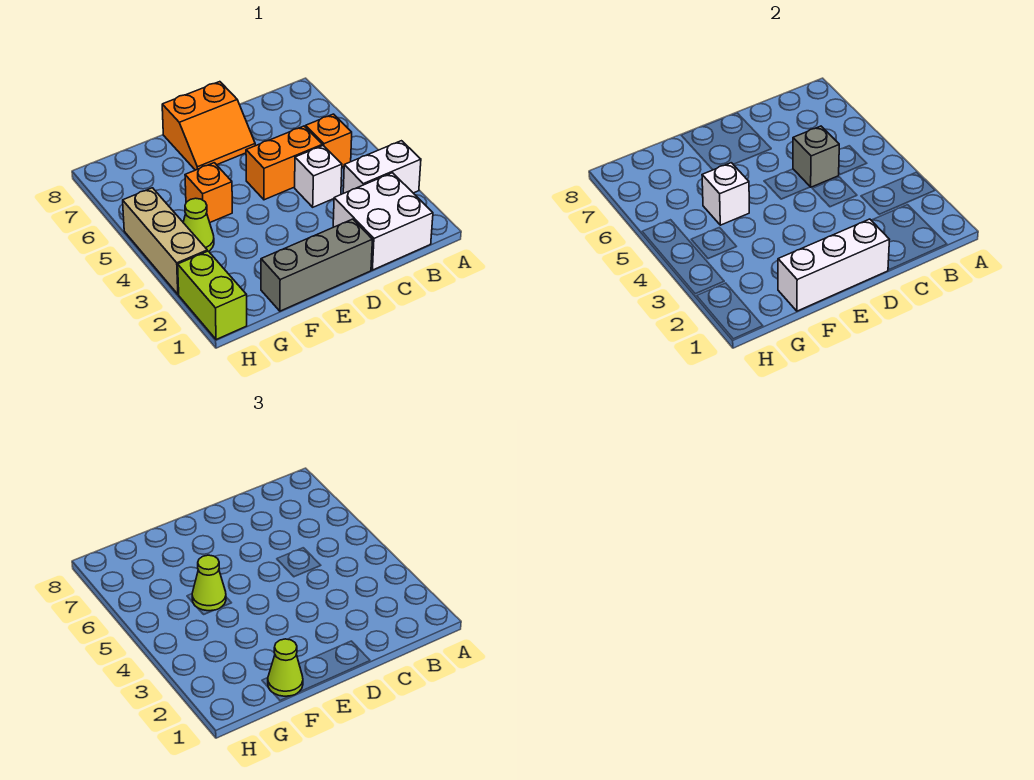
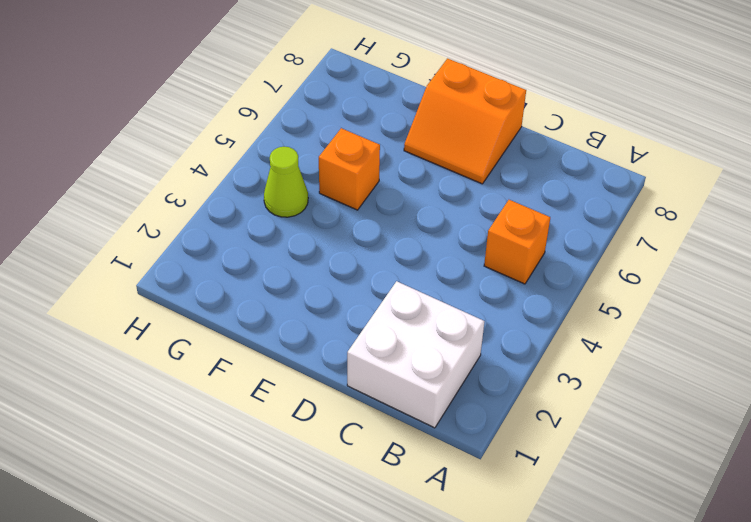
none -> white 1x2 brick [343,141,421,193]
none -> white 1x1 brick [295,145,342,207]
none -> orange 1x2 brick [246,126,322,200]

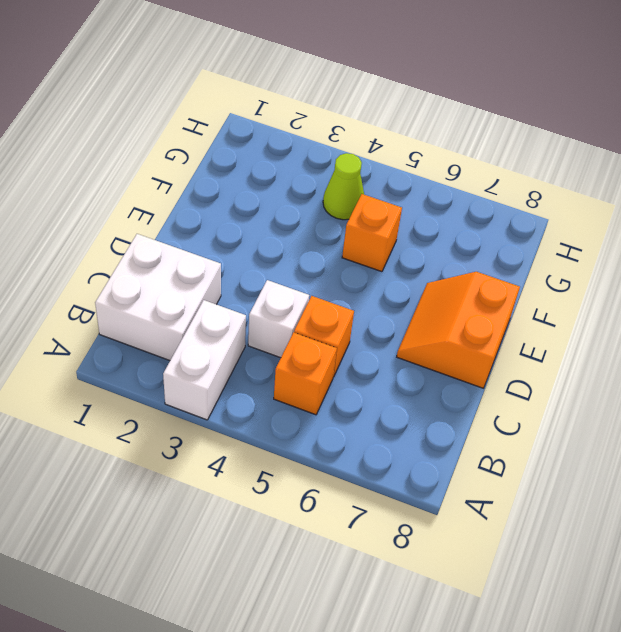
orange 1x1 brick [294,296,354,377] -> orange 1x2 brick [246,126,322,200]
none -> grey 1x3 brick [261,219,372,311]
none -> lime 1x2 brick [178,251,247,340]
none -> tan 1x3 brick [123,188,207,294]

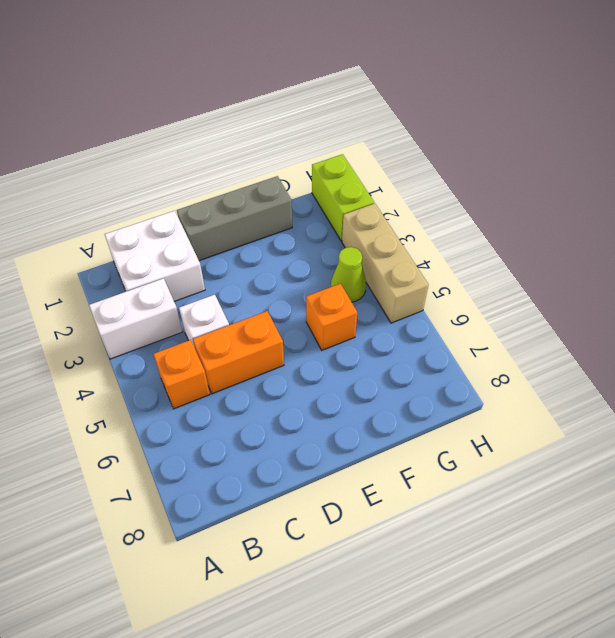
none -> orange 2x2 slope [162,82,255,170]
none -> grey 1x1 brick [793,126,839,187]
none -> white 1x3 brick [778,219,889,311]

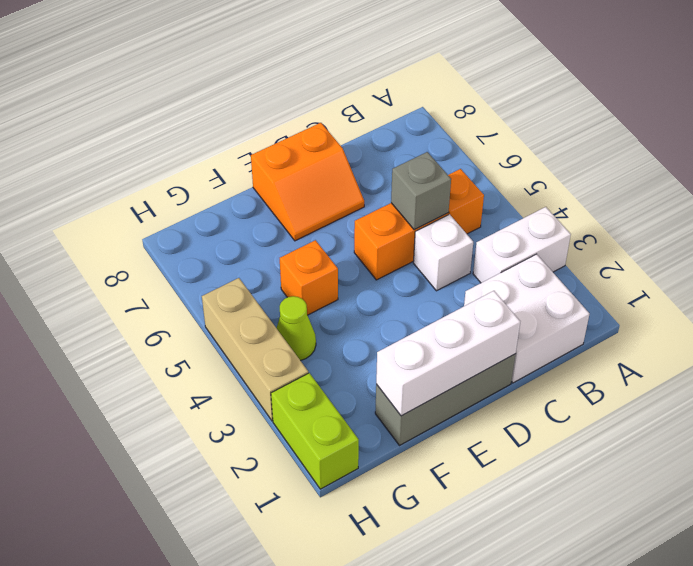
none -> white 1x1 brick [702,163,749,225]
none -> lime 1x1 cone [268,639,303,696]
none -> lime 1x1 cone [192,555,226,611]

